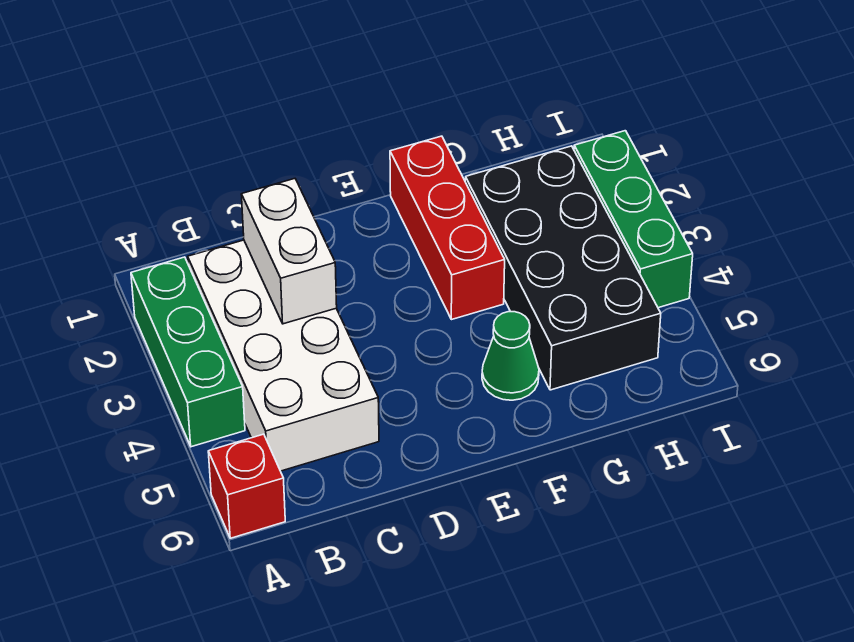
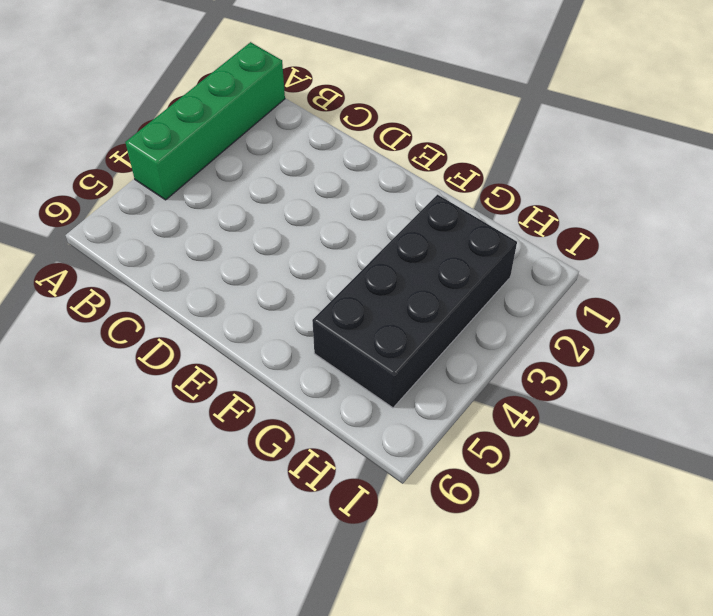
green 1x4 brick [125,42,285,200] -> green 1x3 brick [131,257,245,447]
none -> red 1x1 brick [208,434,285,538]
none -> white 2x4 brick [188,240,379,471]

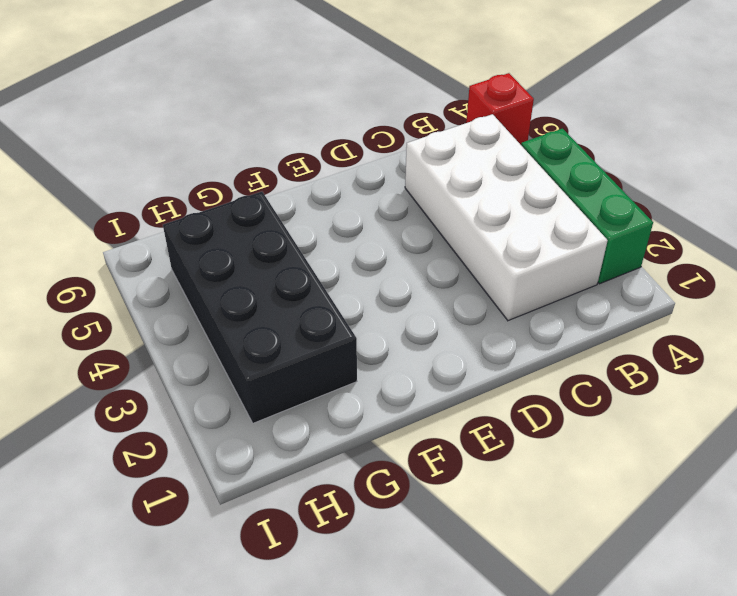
none -> red 1x3 brick [390,136,505,320]
none -> green 1x1 cone [482,312,539,400]

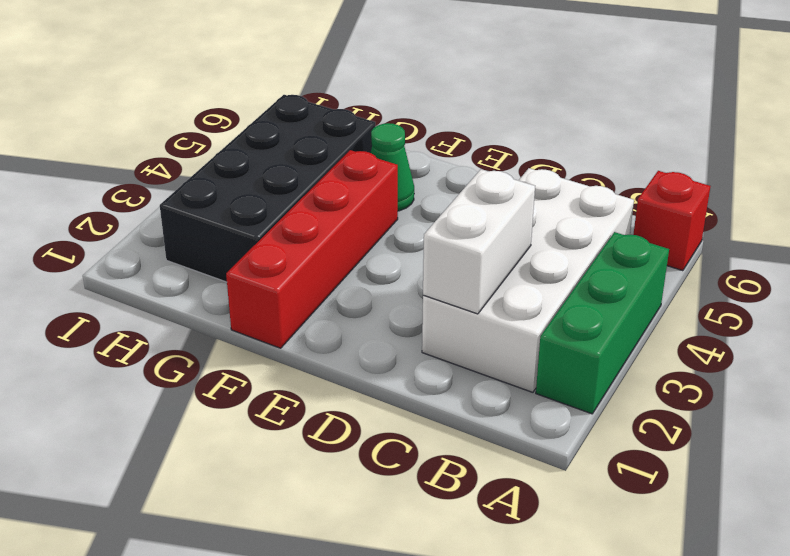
red 1x4 brick [226,150,398,348] -> red 1x3 brick [390,136,505,320]
none -> green 1x3 brick [574,131,693,308]

